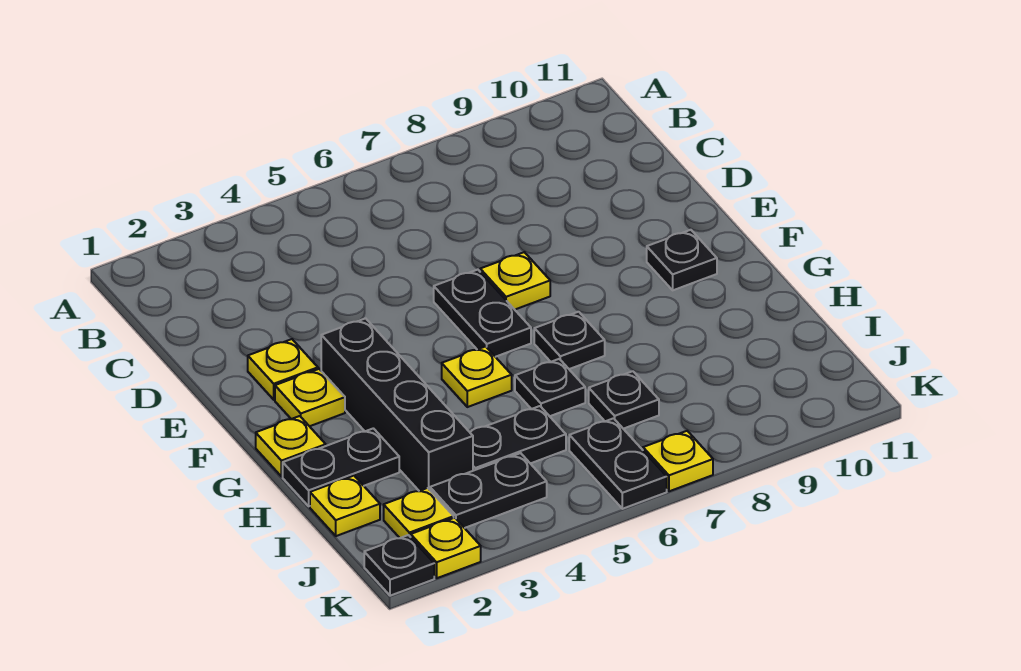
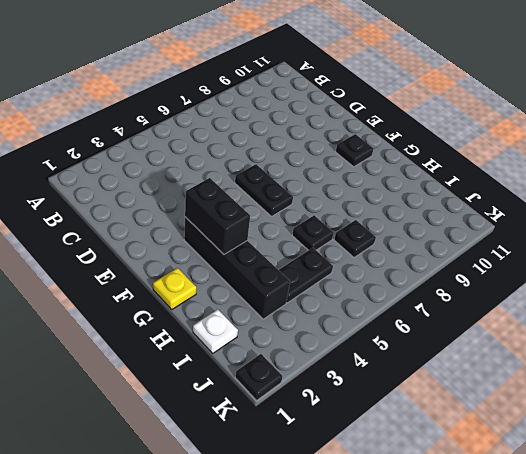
black 1x2 brick [185,178,250,254] -> none
white 1x1 plate [193,309,238,353] -> yellow 1x1 plate [310,476,380,536]
none -> yellow 1x1 plate [248,339,318,400]
none -> yellow 1x1 plate [480,252,550,309]
none -> yellow 1x1 plate [275,369,345,426]

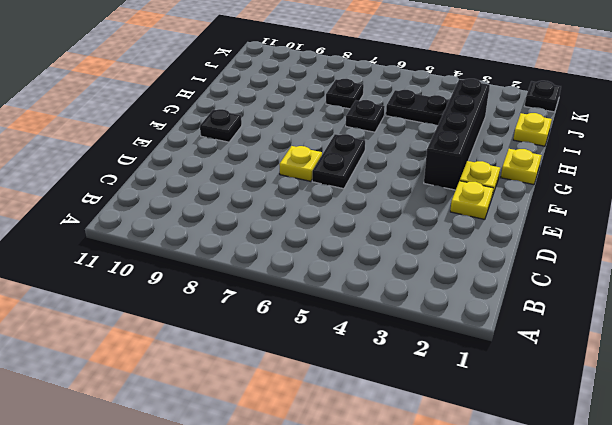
none -> yellow 1x1 plate [442,346,512,407]
none -> black 1x1 plate [534,312,605,369]
none -> black 1x2 plate [283,428,399,506]

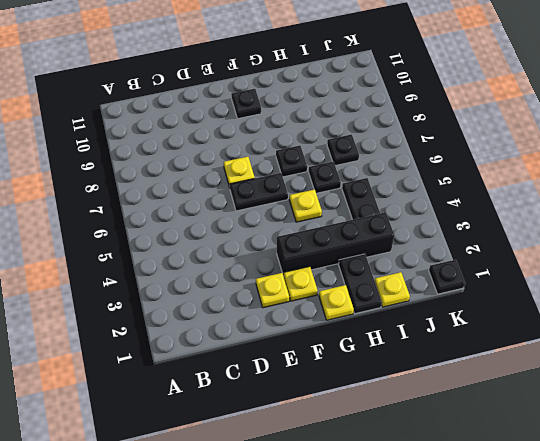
none -> yellow 1x1 plate [384,488,454,538]
none -> black 1x2 plate [430,453,547,528]
none -> black 1x2 plate [569,418,667,509]

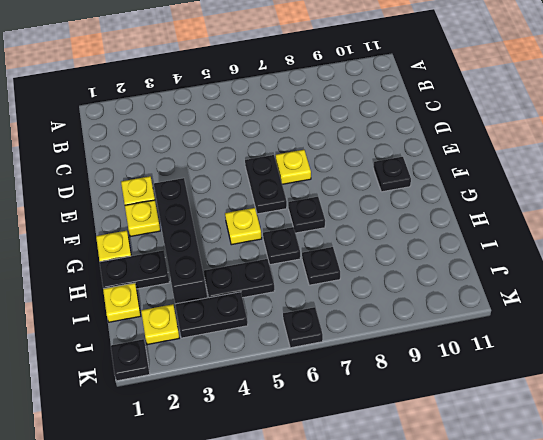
black 1x1 plate [283,307,323,348] -> black 1x2 plate [569,418,667,509]
none -> yellow 1x1 plate [411,518,481,578]
none -> yellow 1x1 plate [643,431,713,491]

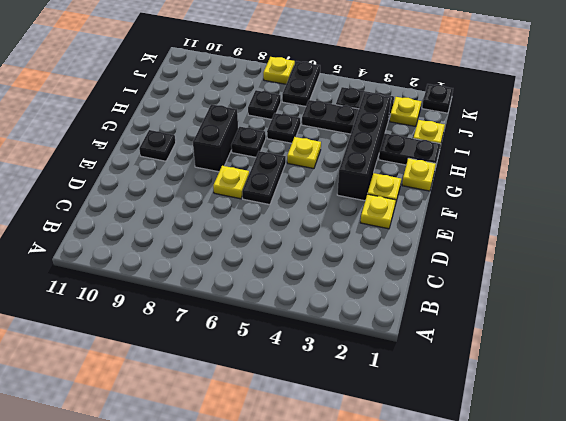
black 1x2 brick [193,104,238,172] -> none
none -> yellow 1x1 plate [411,518,481,578]

